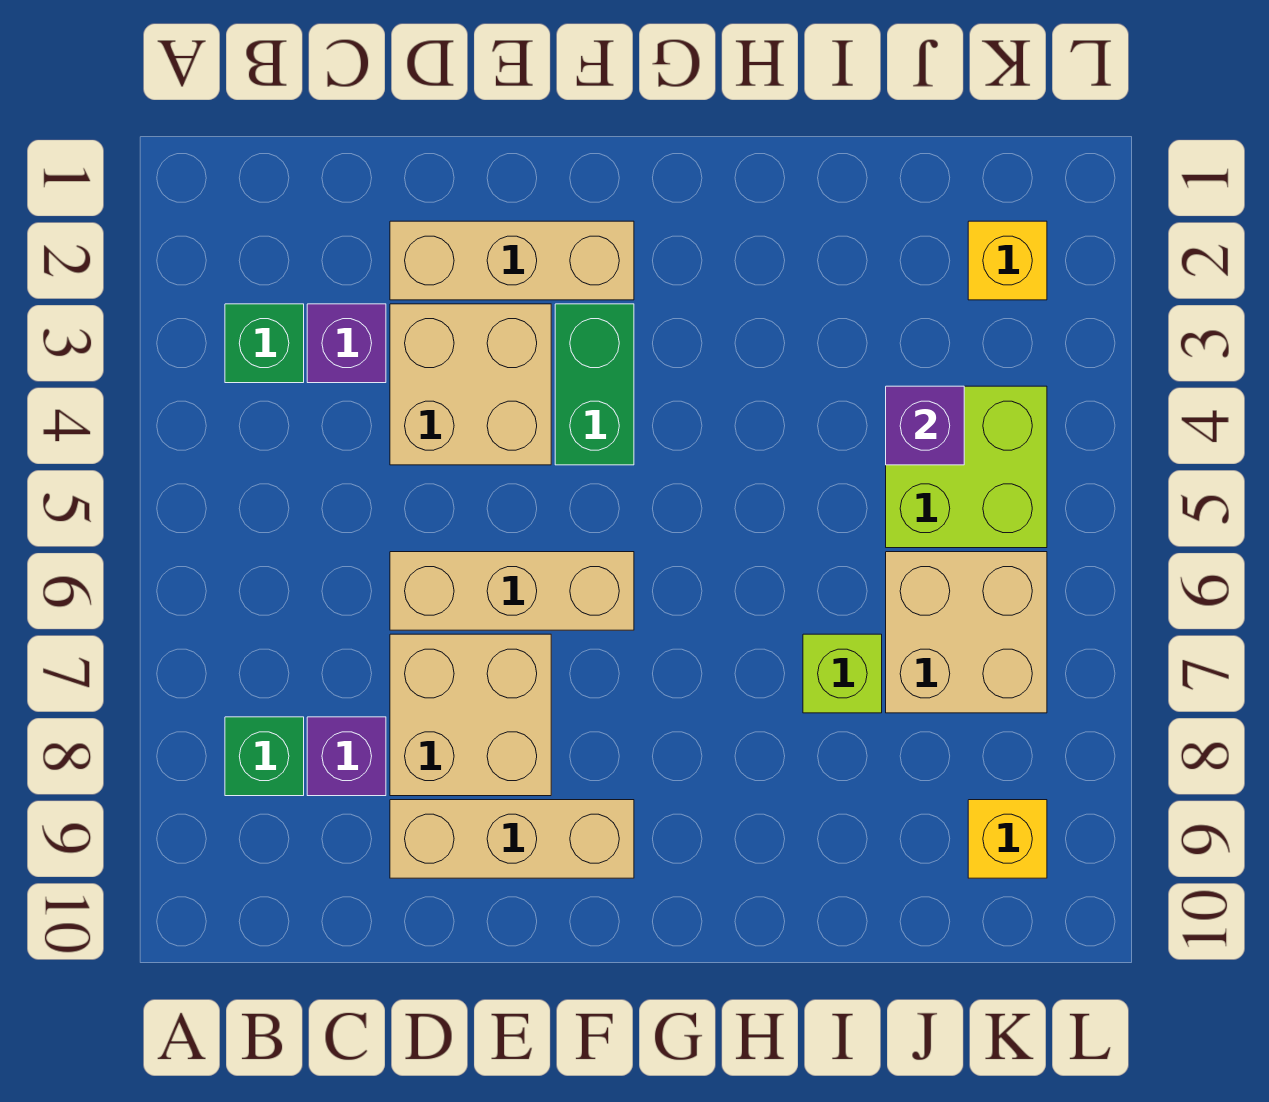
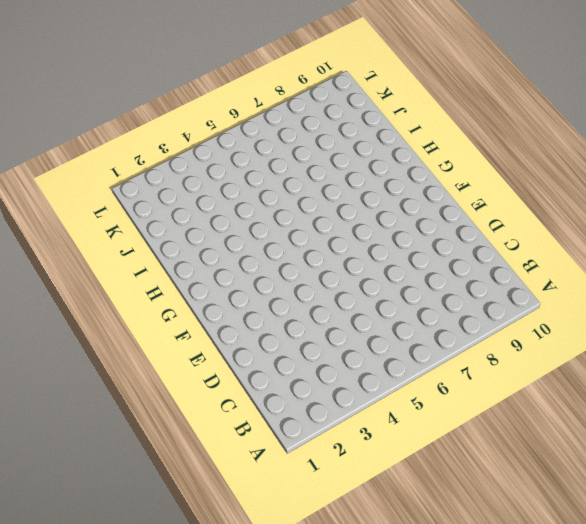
none -> green 1x1 brick [225,304,304,383]
none -> green 1x1 brick [225,717,304,796]
none -> purple 1x1 brick [307,304,386,383]

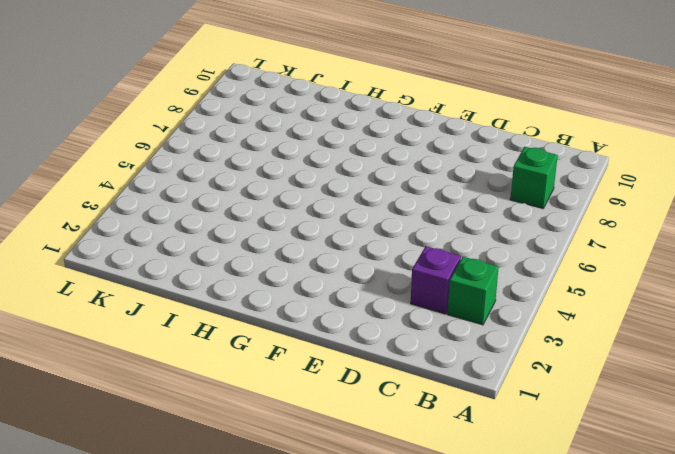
none -> purple 1x1 brick [307,717,386,796]
none -> tan 1x3 brick [390,221,634,300]
none -> tan 2x2 brick [390,304,551,465]

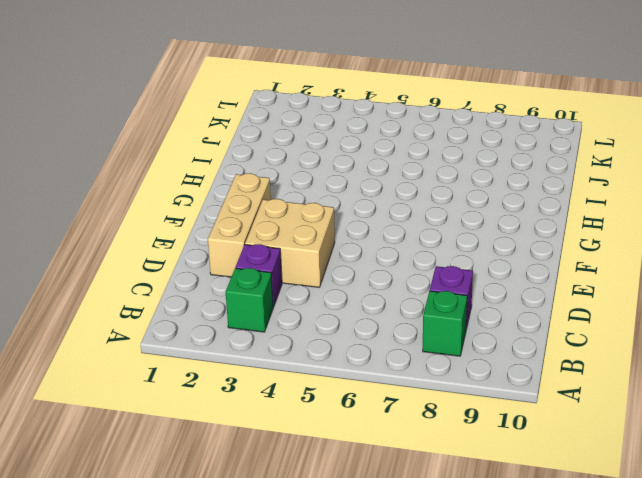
none -> tan 1x3 brick [390,552,634,630]
none -> tan 2x2 brick [390,634,551,796]
none -> tan 1x3 brick [390,800,634,878]

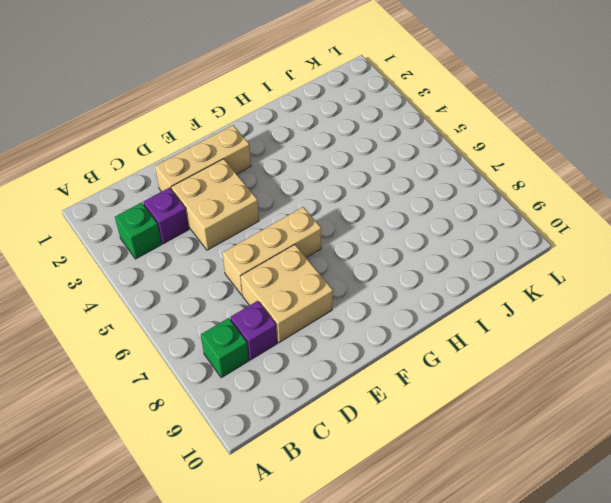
none -> tan 1x3 brick [390,800,634,878]
none -> green 1x2 brick [555,304,634,465]
none -> lime 1x1 brick [803,634,882,713]

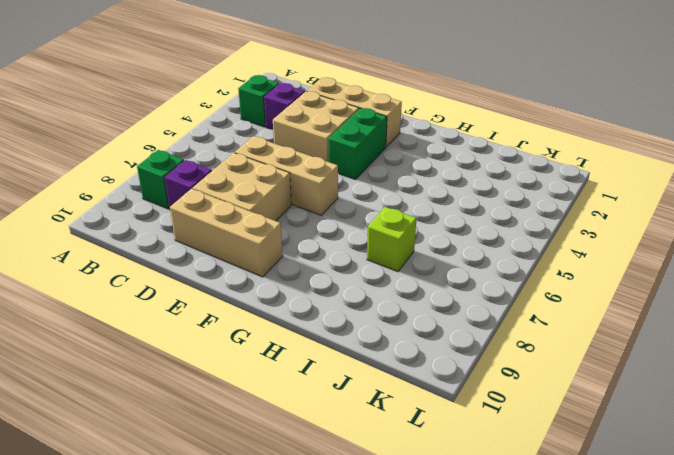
none -> lime 2x2 brick [886,386,1047,548]
none -> tan 2x2 brick [886,552,1047,713]
none -> yellow 1x1 brick [968,221,1047,300]

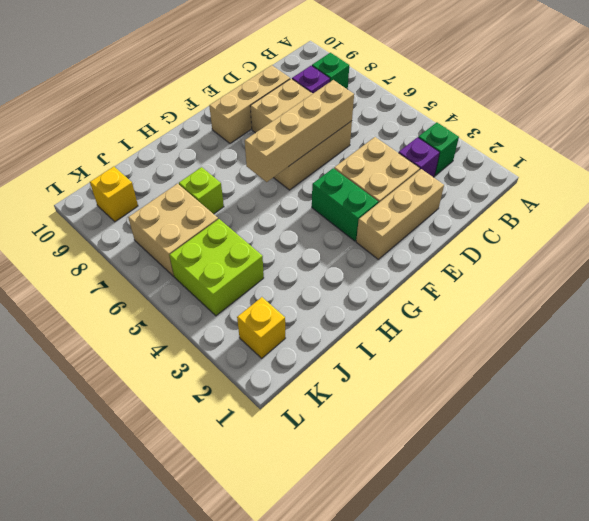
tan 1x4 brick [245,80,354,182] -> none
none -> purple 1x1 brick [886,386,964,465]

